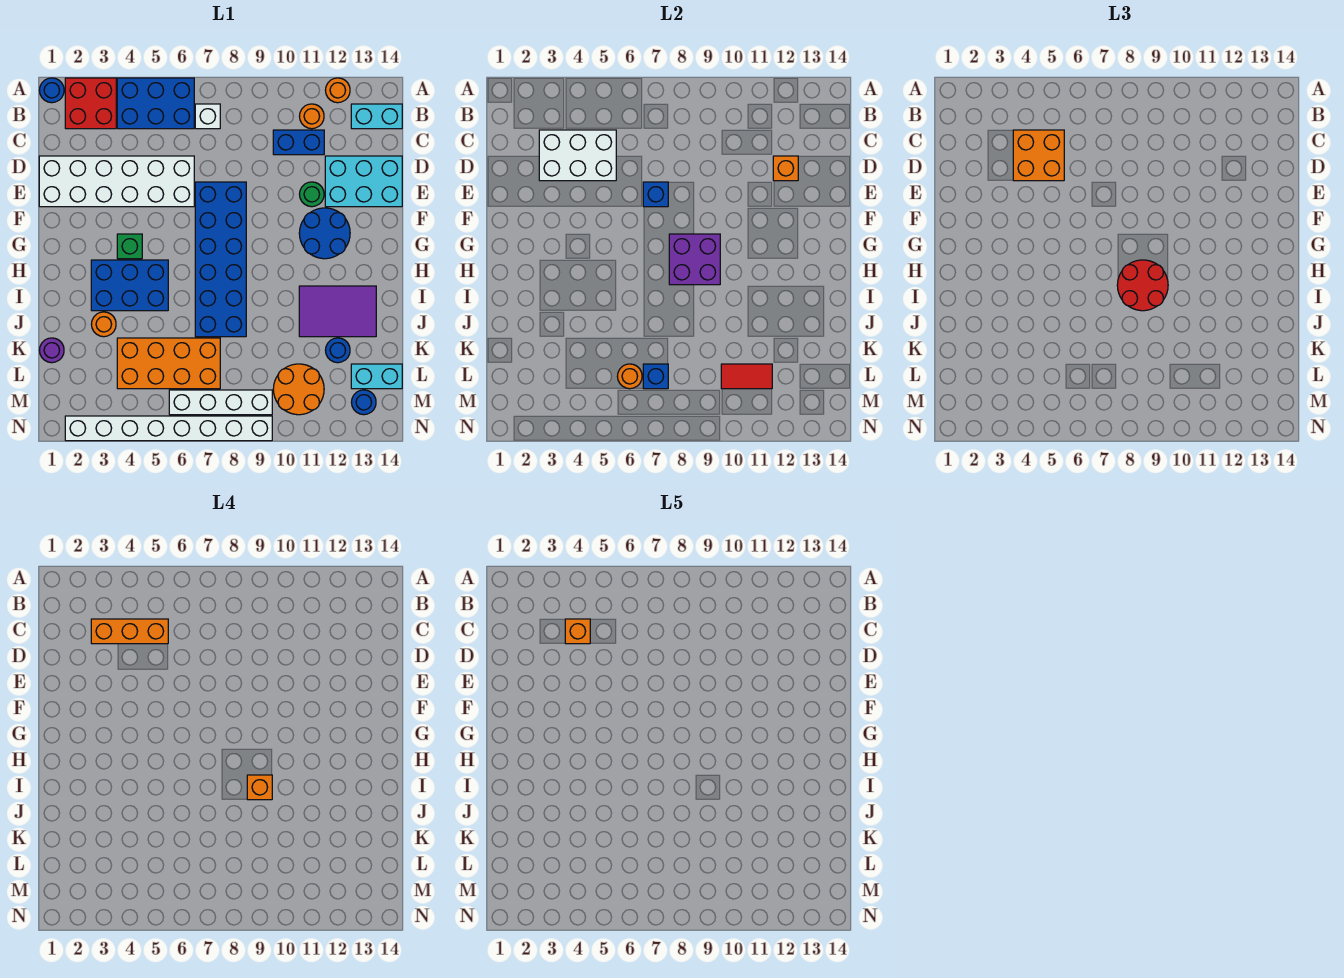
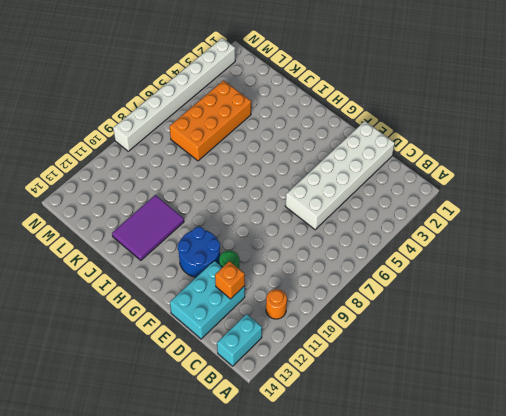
none -> blue 1x1 round brick [39,78,64,103]
none -> red 2x2 brick [65,78,116,129]
none -> blue 2x3 brick [117,78,194,129]
none -> orange 1x1 round brick [325,78,350,103]

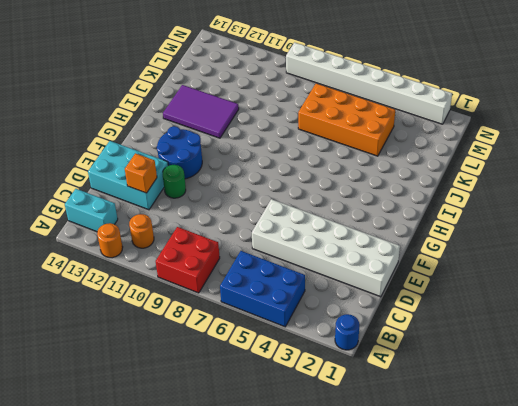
red 2x2 brick [156,227,220,293] -> red 2x2 brick moved to [65,78,116,129]
none -> white 1x1 brick [195,104,220,129]
none -> blue 1x2 brick [273,130,324,155]
none -> blue 2x6 brick [195,182,246,337]
none -> green 1x1 brick [117,234,142,259]

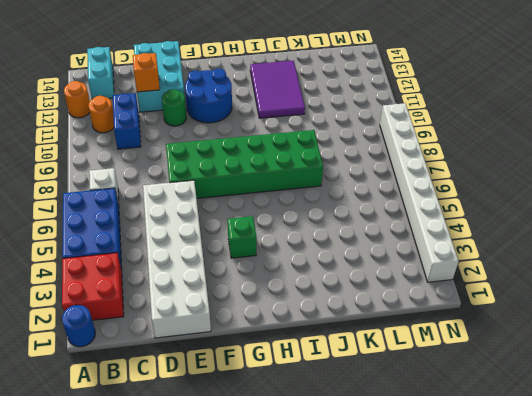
green 2x6 brick [166,130,323,199] -> blue 2x6 brick [195,182,246,337]
none -> blue 2x3 brick [91,260,168,311]
none -> orange 1x1 round brick [91,312,116,337]
none -> purple 1x1 round brick [39,338,64,363]
none -> orange 2x4 brick [117,338,220,389]

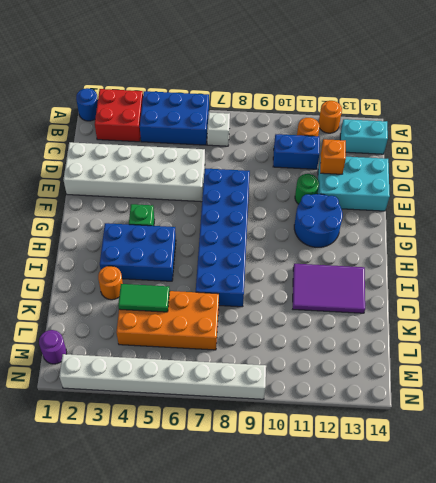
green 1x2 tile [118,284,170,312] -> none
purple 1x1 round brick [39,330,67,364] -> purple 1x1 round brick moved to [39,338,64,363]
none -> blue 1x1 round brick [325,338,350,363]
none -> orange 2x2 round brick [273,364,324,415]
none -> cyan 1x2 brick [351,364,402,389]
none -> white 1x4 brick [169,390,272,415]

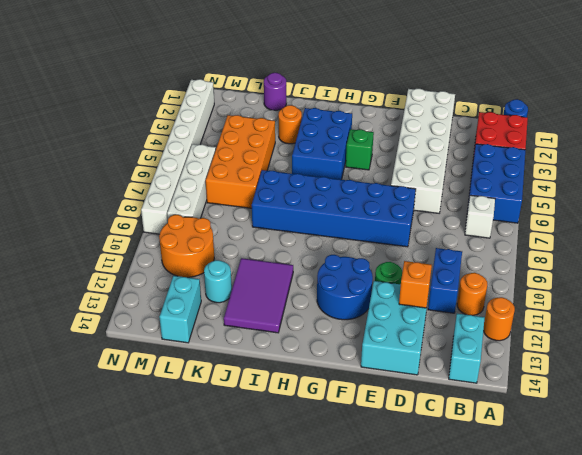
cyan 1x1 round brick [204,260,232,303] -> blue 1x1 round brick [325,338,350,363]
none -> blue 1x1 round brick [351,390,376,415]
none -> white 2x3 brick [539,130,616,181]
none -> blue 1x1 brick [643,182,668,207]
none -> purple 2x2 brick [669,234,720,285]

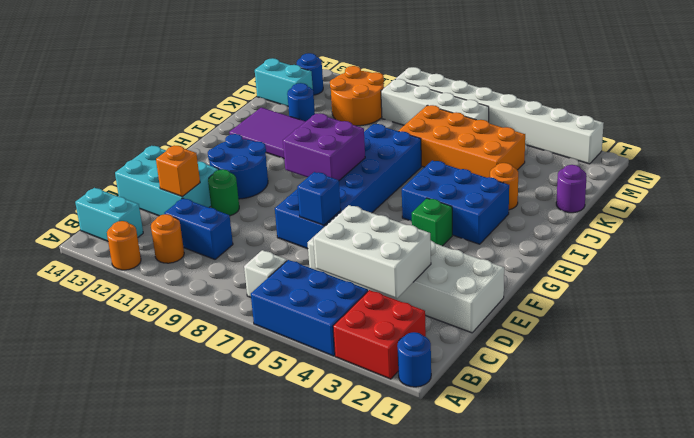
none -> orange 1x1 round brick [617,364,642,389]
none -> blue 1x1 brick [643,364,668,389]
none -> red 1x2 tile [721,364,772,389]
none -> orange 2x2 brick [1013,130,1064,181]

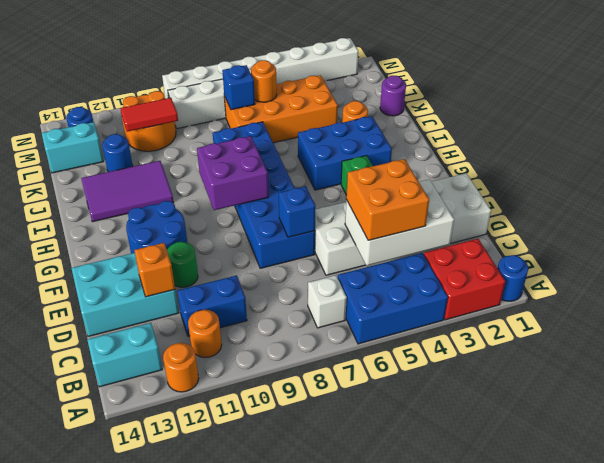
none -> red 2x2 round brick [1117,260,1168,311]
none -> orange 1x3 brick [91,619,168,644]
none -> orange 1x1 brick [247,775,272,800]
none -> orange 1x1 brick [565,619,590,644]

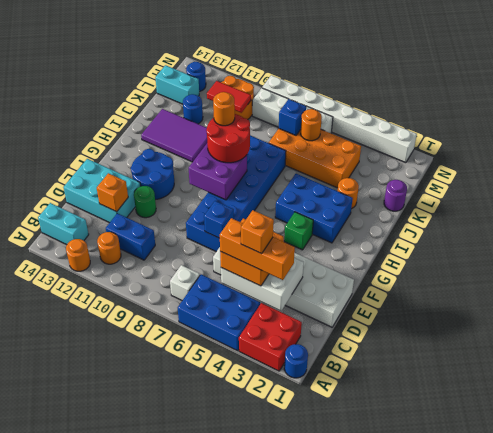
orange 1x1 round brick [213,92,235,126] -> orange 1x1 brick [247,775,272,800]

